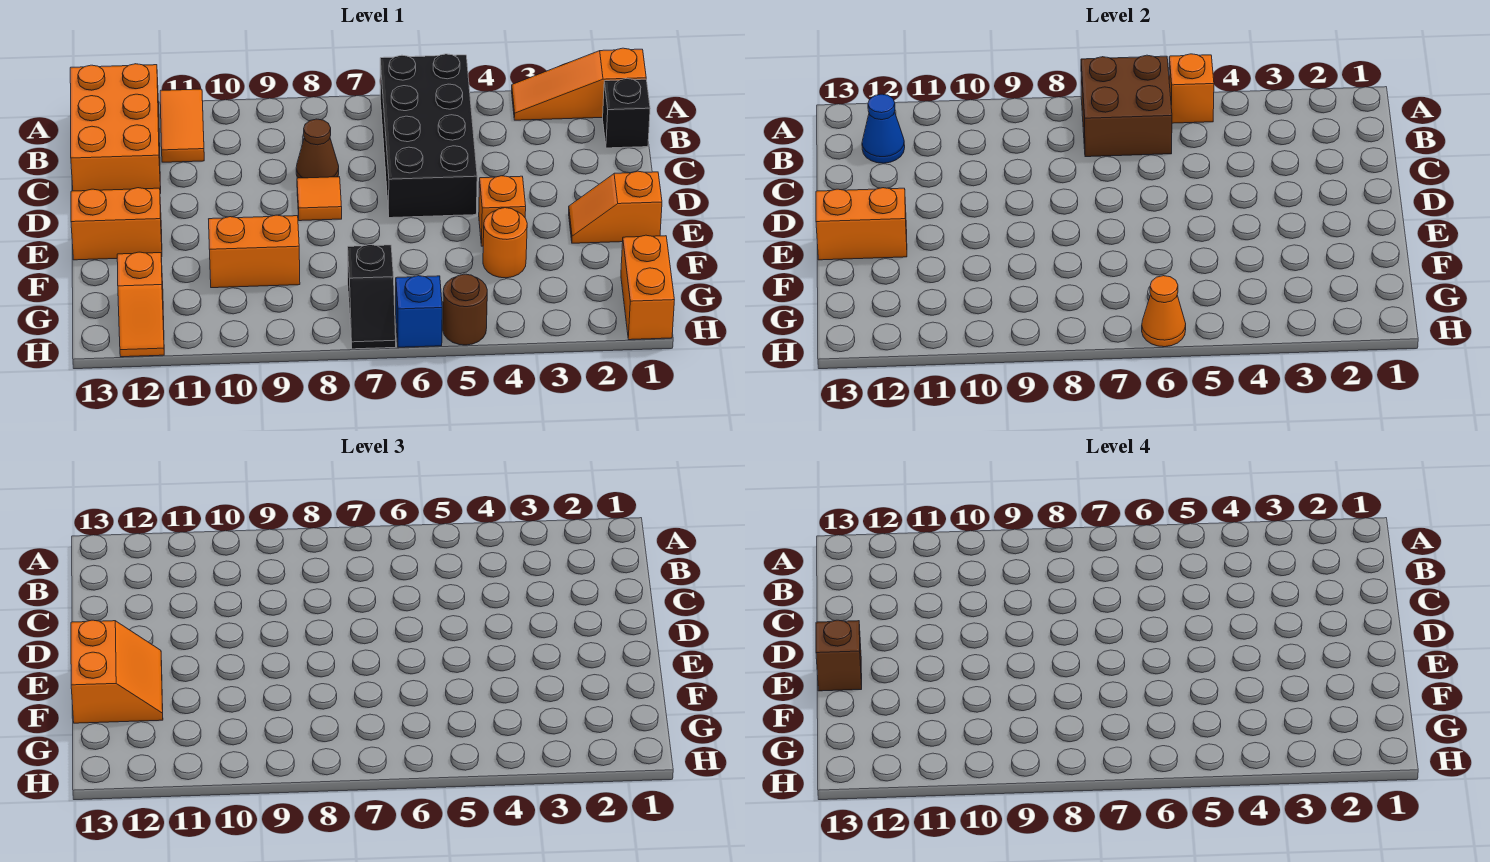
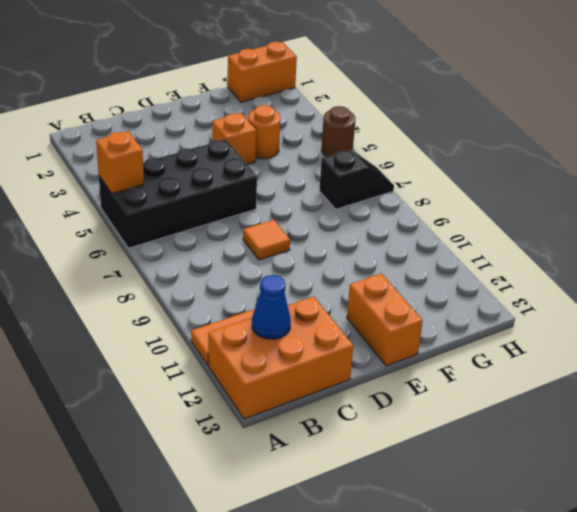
none -> orange 1x3 slope [512,48,646,120]
none -> black 1x1 brick [603,78,650,148]
none -> brown 1x1 cone [296,119,339,178]

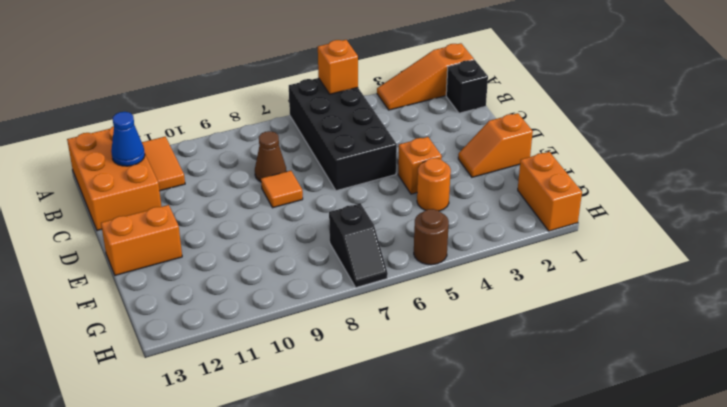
none -> orange 1x2 brick [209,215,300,288]
none -> orange 1x2 slope [117,252,164,357]
none -> blue 1x1 brick [396,276,442,347]

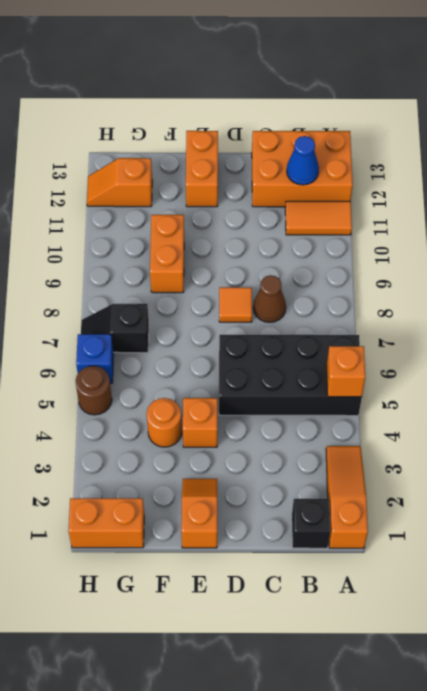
none -> brown 2x2 brick [1081,55,1172,157]
none -> orange 1x2 brick [816,188,907,260]
none -> orange 1x1 cone [1142,276,1186,347]

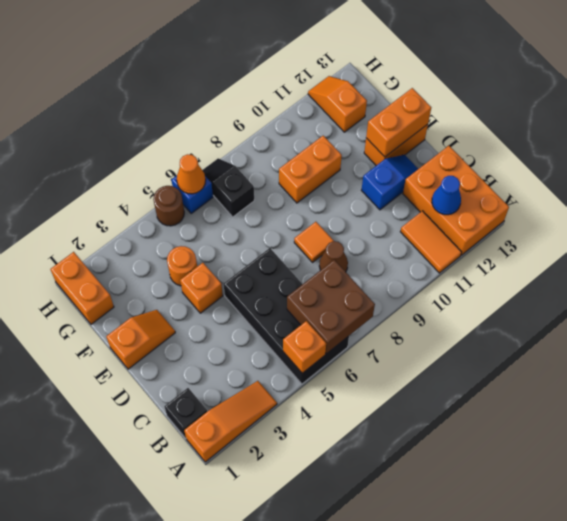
blue 1x2 slope [361,155,418,210] -> none
none -> orange 2x2 slope [71,620,163,723]
none -> brown 1x1 brick [816,620,862,691]

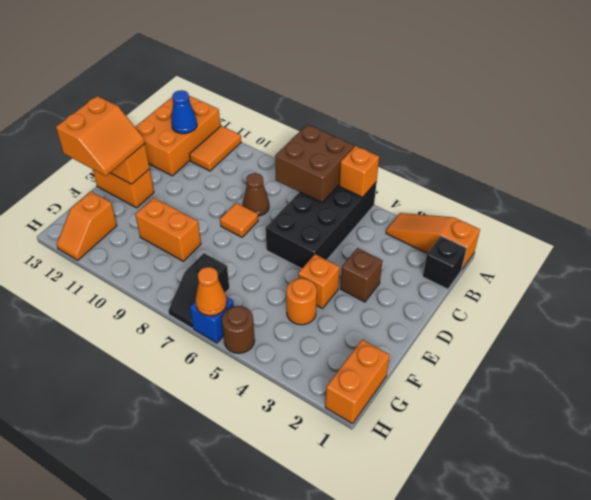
brown 1x1 brick [340,248,382,302] -> brown 1x1 brick moved to [816,620,862,691]
none -> orange 1x2 slope [569,171,662,243]

